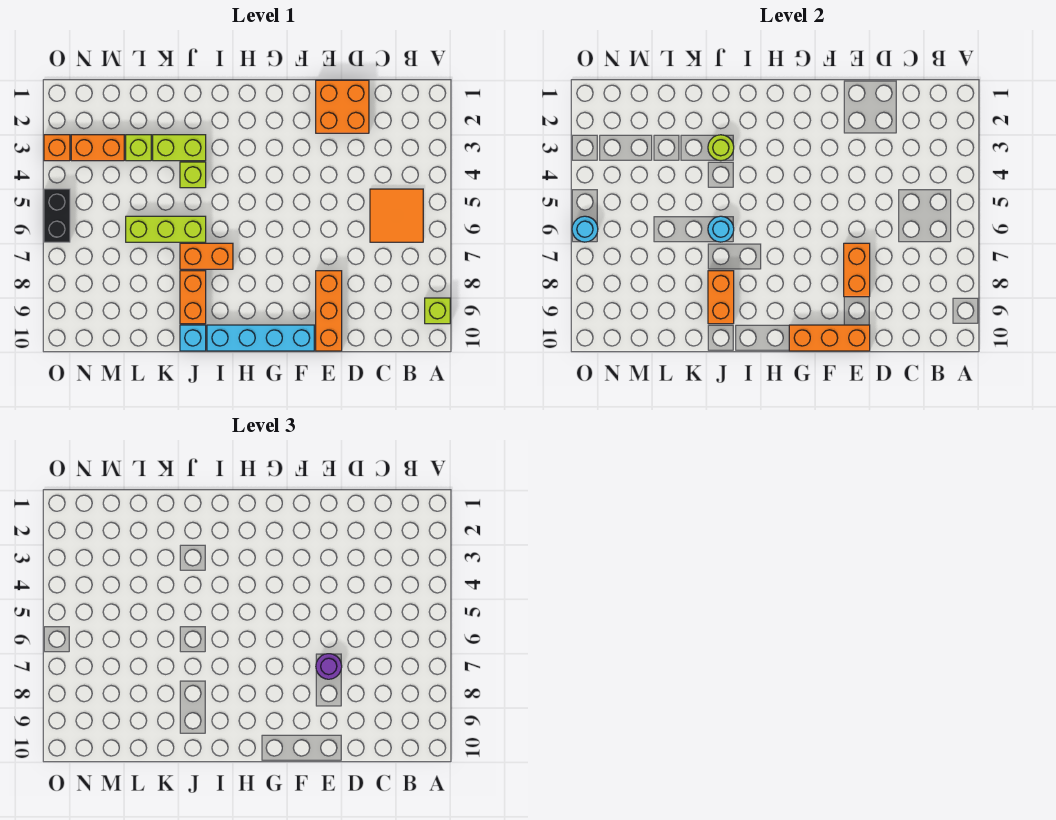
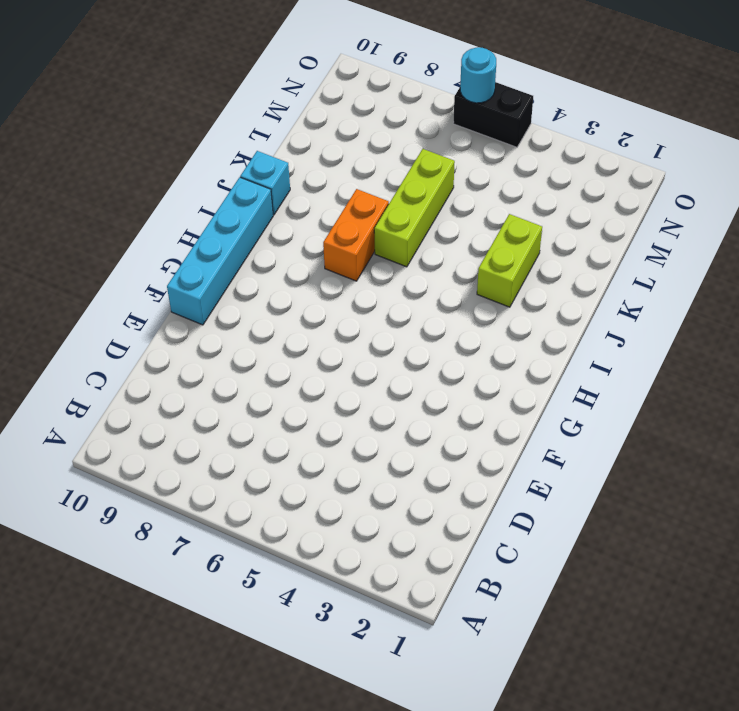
none -> lime 1x1 brick [425,298,450,324]
none -> orange 2x2 tile [370,189,423,242]
none -> orange 2x2 brick [316,80,369,133]

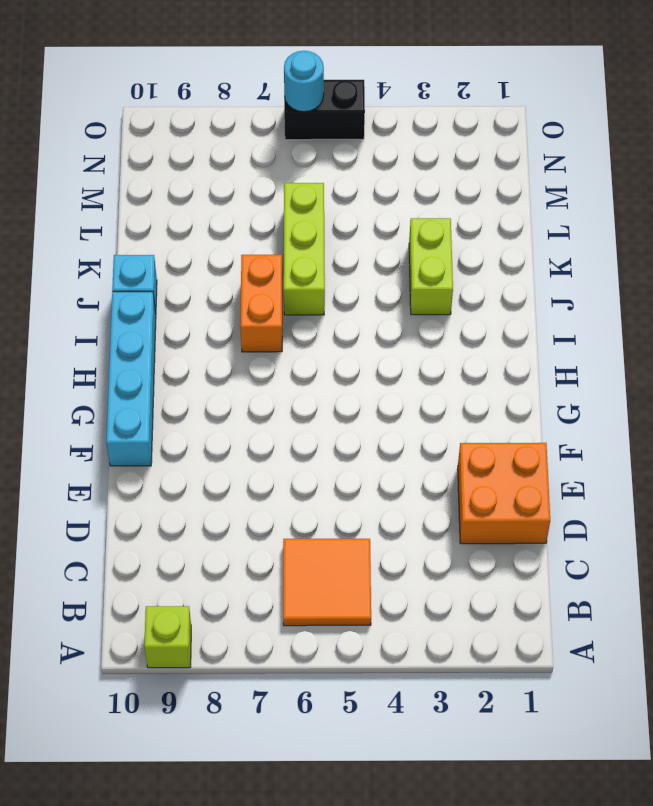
none -> orange 1x3 brick [316,271,342,351]
none -> lime 1x1 brick [180,162,206,188]
none -> orange 1x2 brick [180,271,206,324]

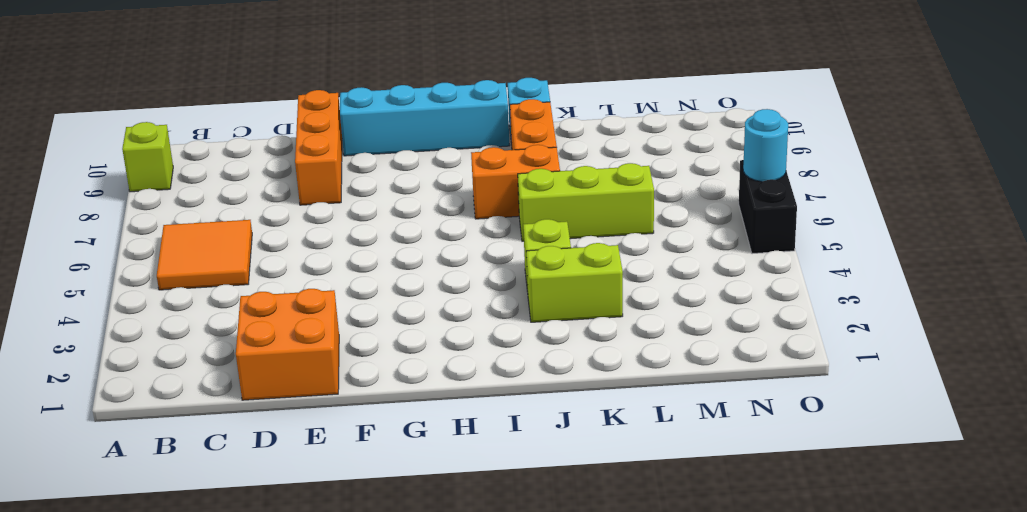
none -> lime 1x1 brick [126,135,151,161]
none -> orange 1x2 brick [71,135,124,161]
none -> orange 1x1 brick [44,135,70,161]

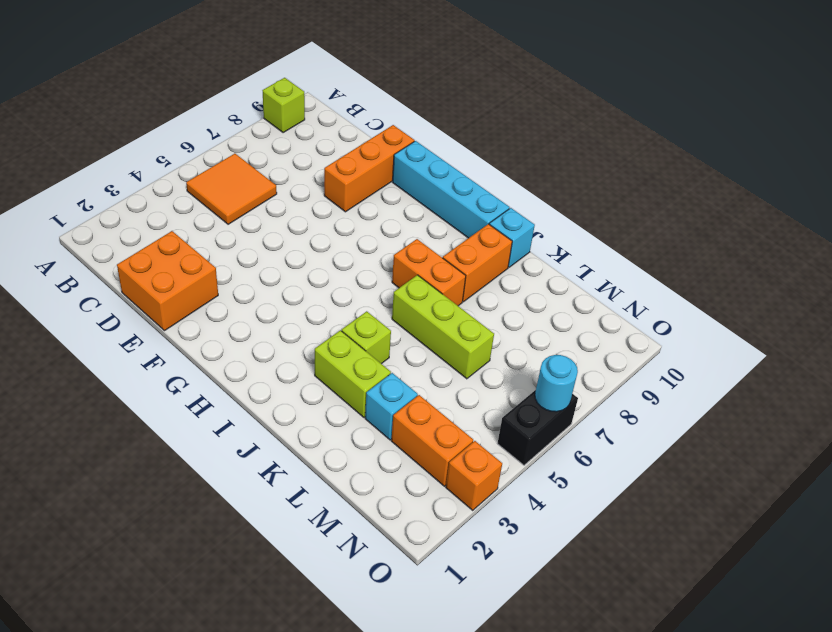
cyan 1x1 brick [365,373,418,440] -> lime 1x1 brick [126,135,151,161]
none -> orange 1x2 brick [844,243,870,297]
none -> orange 1x3 brick [789,325,870,351]
none -> lime 1x1 round brick [708,135,734,161]

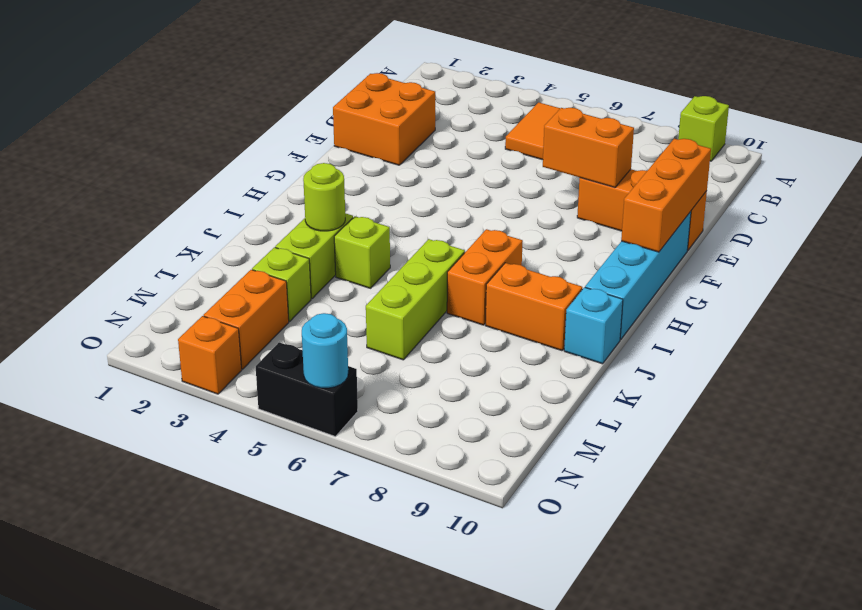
none -> cyan 1x1 round brick [708,216,734,242]
none -> orange 1x2 brick [708,271,734,324]
none -> purple 1x1 round brick [316,654,342,679]

